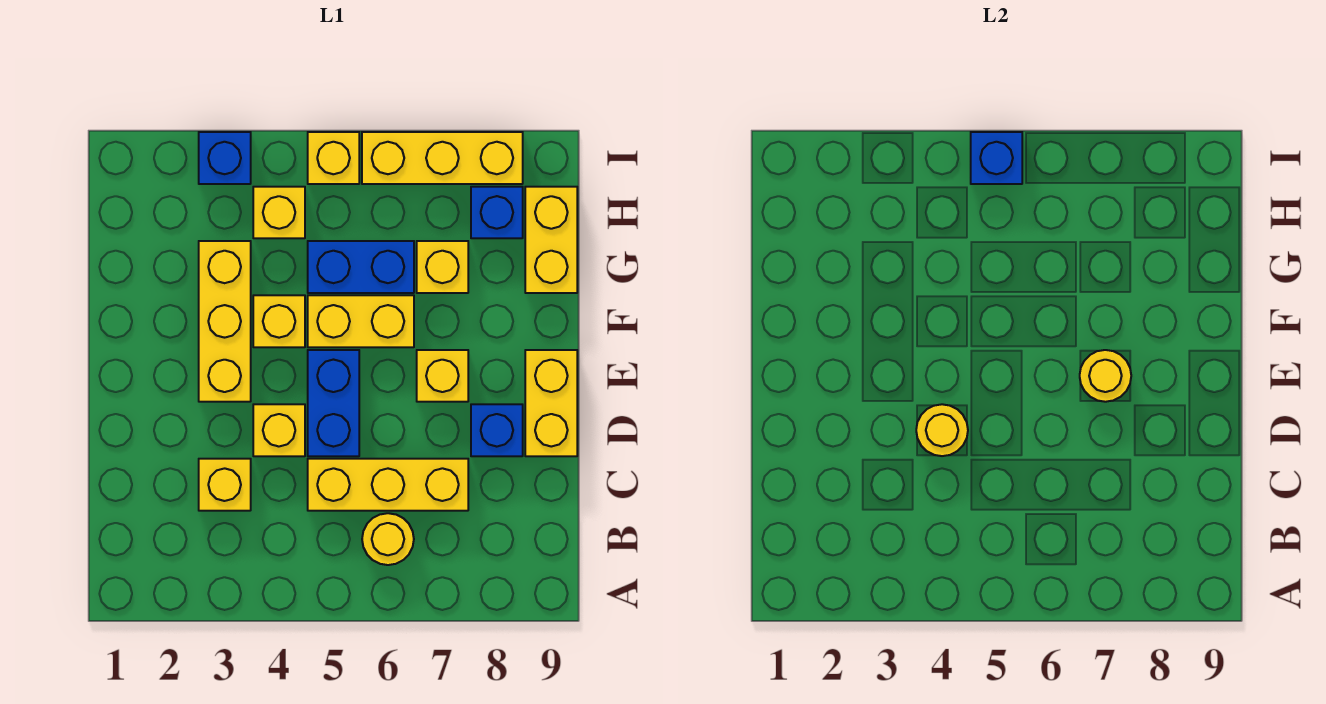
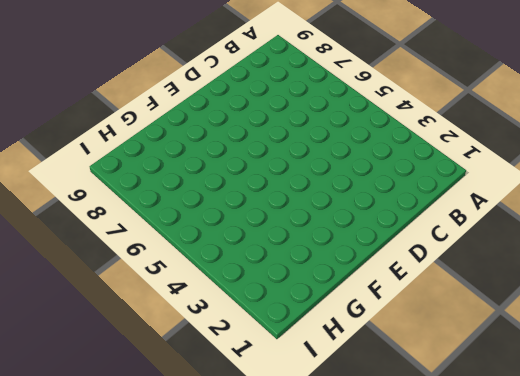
none -> yellow 1x1 round brick [362,513,414,565]
none -> yellow 1x1 brick [199,459,251,511]
none -> yellow 1x3 brick [308,459,468,511]

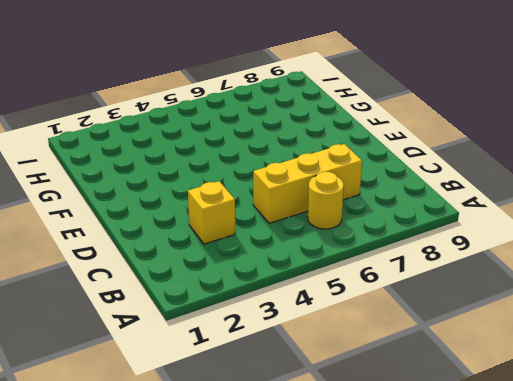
none -> yellow 1x1 brick [253,404,305,456]
none -> blue 1x2 brick [308,350,359,456]
none -> blue 1x1 brick [471,404,523,456]

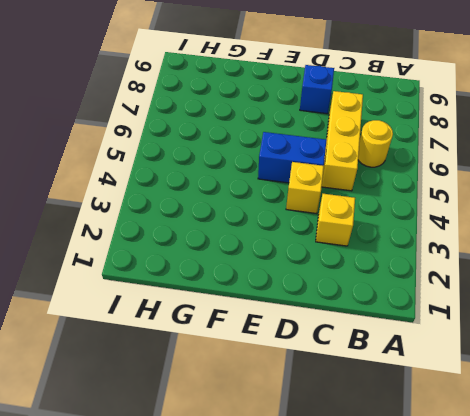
none -> yellow 1x2 brick [525,350,577,456]
none -> yellow 1x3 brick [199,241,251,402]
none -> yellow 1x1 brick [417,350,468,402]

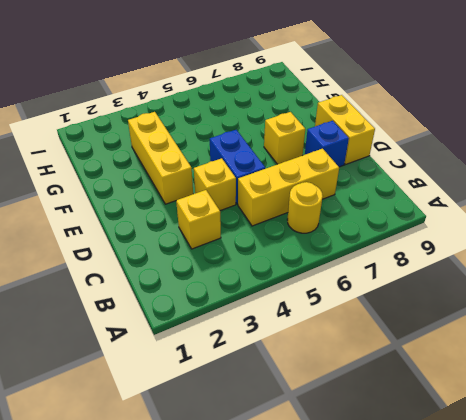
none -> yellow 1x1 brick [253,295,305,347]
none -> yellow 1x2 brick [308,295,414,347]
none -> blue 1x2 brick [308,241,414,293]

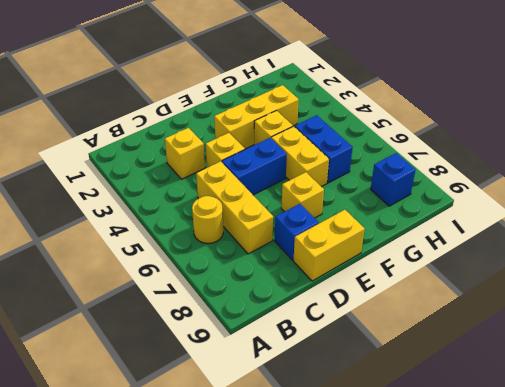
none -> yellow 1x1 brick [417,241,468,293]
none -> yellow 1x2 brick [525,187,577,293]
none -> yellow 1x1 brick [253,187,305,238]

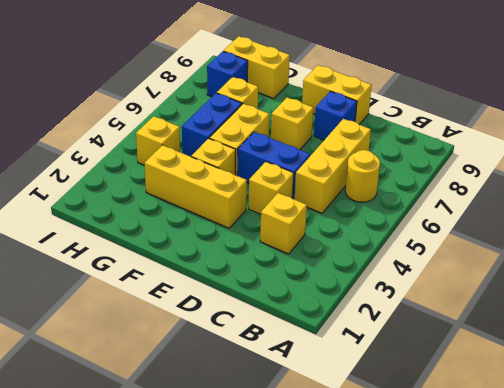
none -> blue 1x1 brick [199,132,251,184]
none -> yellow 1x1 brick [308,132,359,184]
none -> yellow 1x3 brick [362,132,523,184]

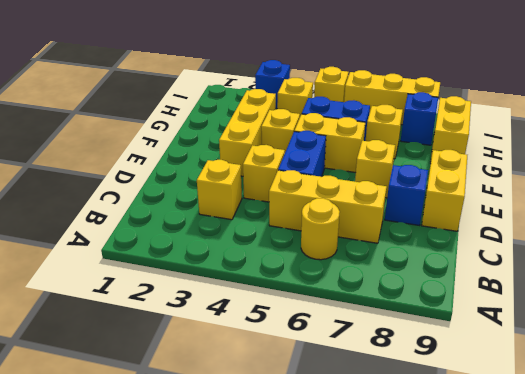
none -> yellow 1x1 round brick [916,404,968,456]
none -> yellow 1x1 round brick [1080,350,1131,402]
none -> blue 1x1 brick [971,132,1022,184]

